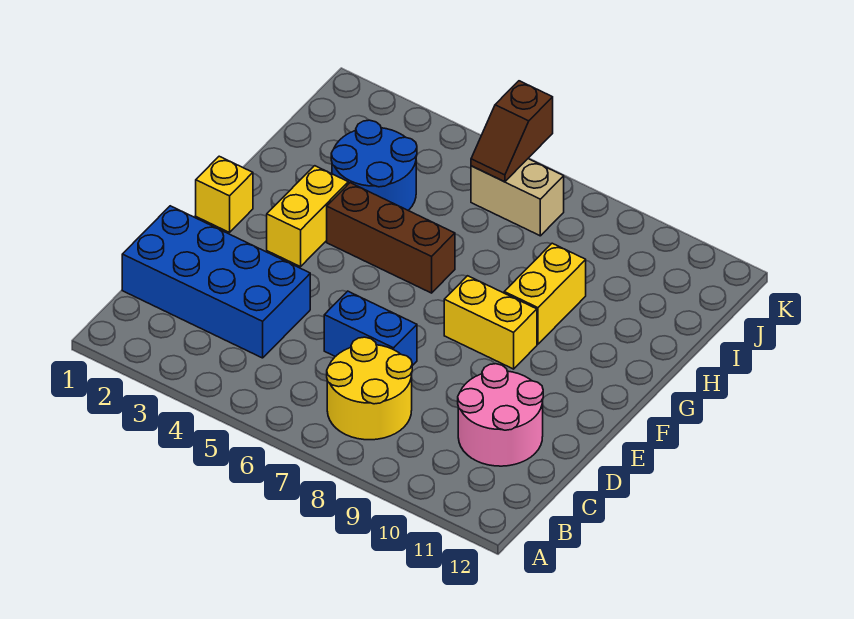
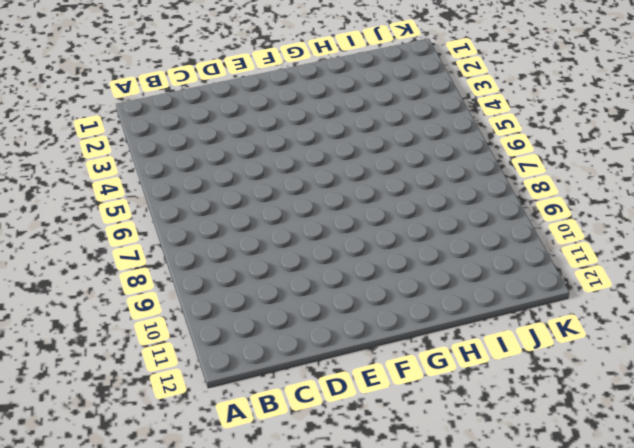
none -> yellow 2x2 round brick [327,337,412,440]
none -> blue 2x4 brick [122,206,310,358]
none -> pink 2x2 round brick [458,364,543,466]

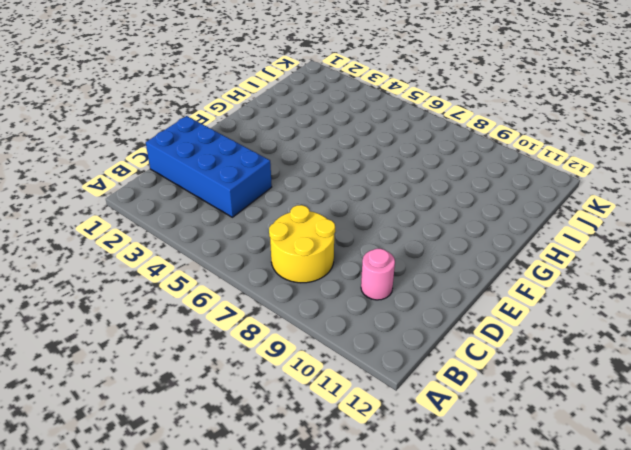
pink 1x1 round brick [361,249,395,300] -> pink 2x2 round brick [458,364,543,466]
none -> blue 1x2 brick [324,291,417,366]
none -> yellow 1x1 brick [196,156,253,232]
none -> yellow 1x2 brick [267,166,348,267]

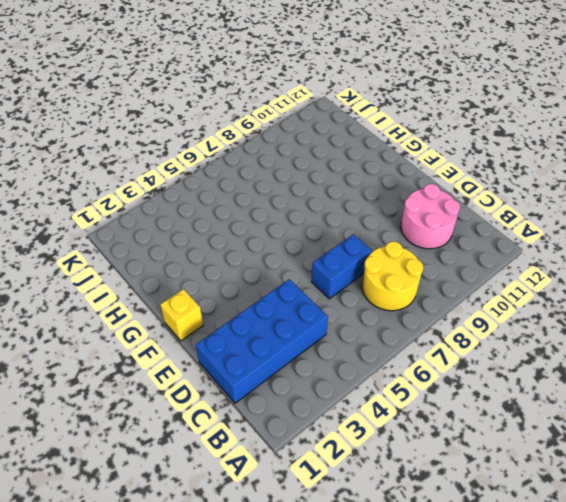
none -> yellow 1x2 brick [267,166,348,267]
none -> yellow 1x2 brick [444,276,537,369]
none -> brown 1x3 brick [327,183,455,293]

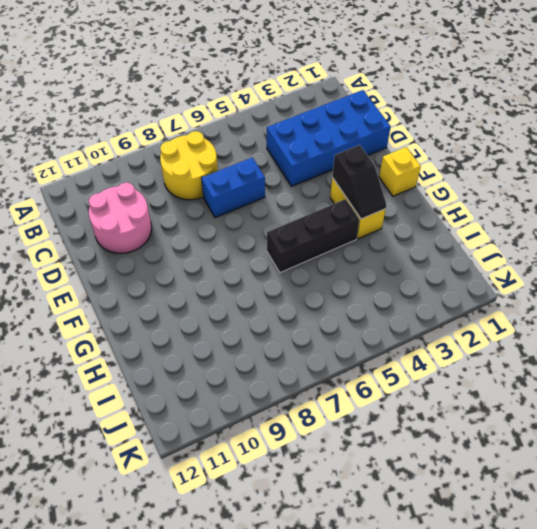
black 1x2 slope [332,145,387,219] -> none
black 1x3 brick [267,199,360,273] -> brown 1x3 brick [327,183,455,293]
none -> yellow 1x2 brick [444,276,537,369]
none -> yellow 1x2 brick [504,243,586,344]
none -> blue 2x2 round brick [331,120,417,211]

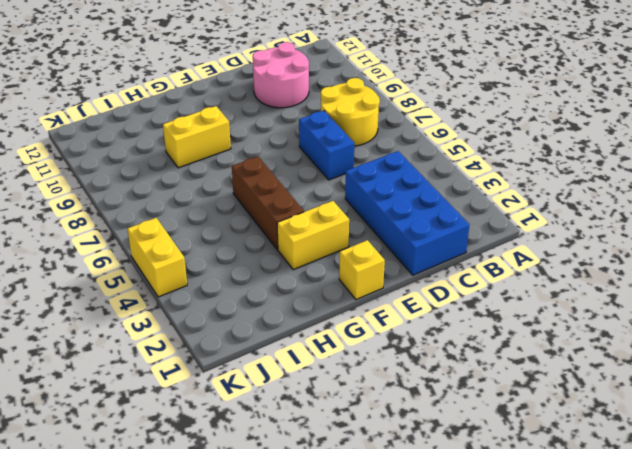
yellow 1x2 brick [127,218,187,297] -> yellow 1x2 brick moved to [444,276,537,369]
none -> blue 2x2 round brick [331,120,417,211]
none -> tan 1x2 brick [471,159,564,236]
none -> brown 1x2 slope [471,81,553,182]

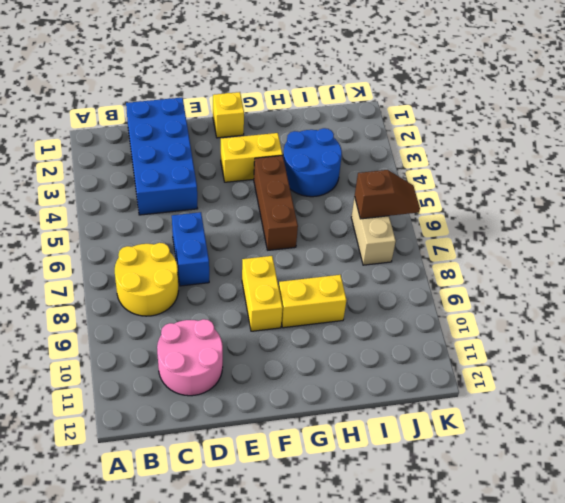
brown 1x2 slope [355,170,420,219] -> brown 1x2 slope turned to [471,81,553,182]

